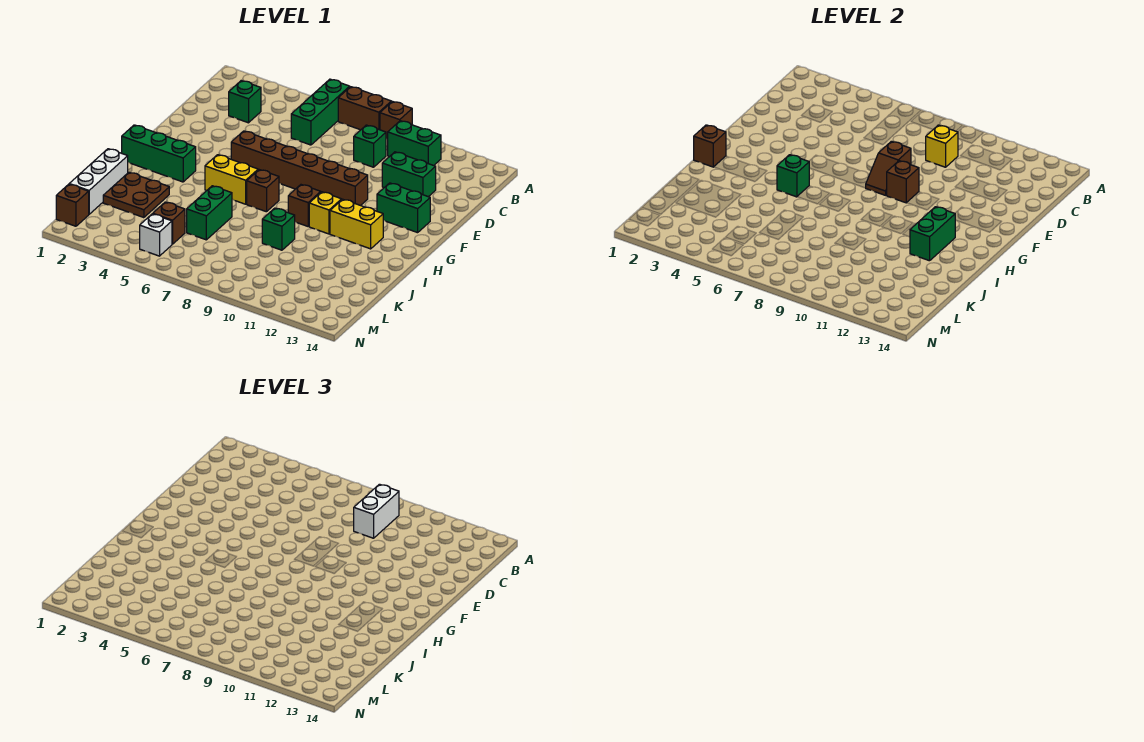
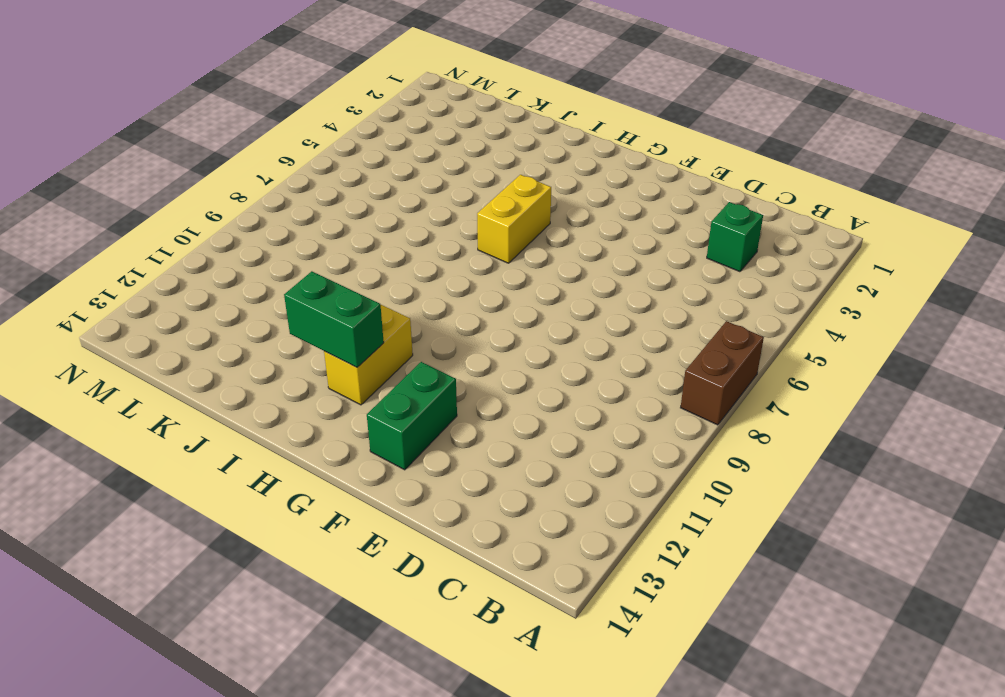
none -> green 1x3 brick [291,79,350,145]
none -> brown 1x1 brick [380,102,412,139]
none -> green 1x2 brick [388,121,441,166]

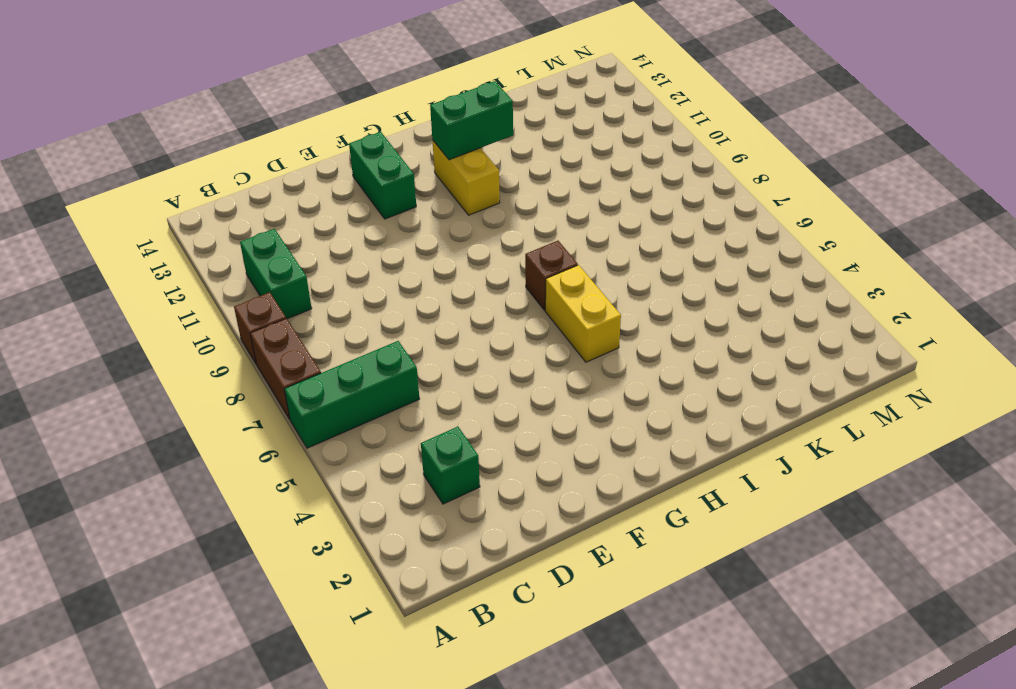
none -> green 1x1 brick [354,125,386,167]
none -> green 1x2 brick [382,152,436,197]
none -> brown 1x6 brick [231,131,368,206]

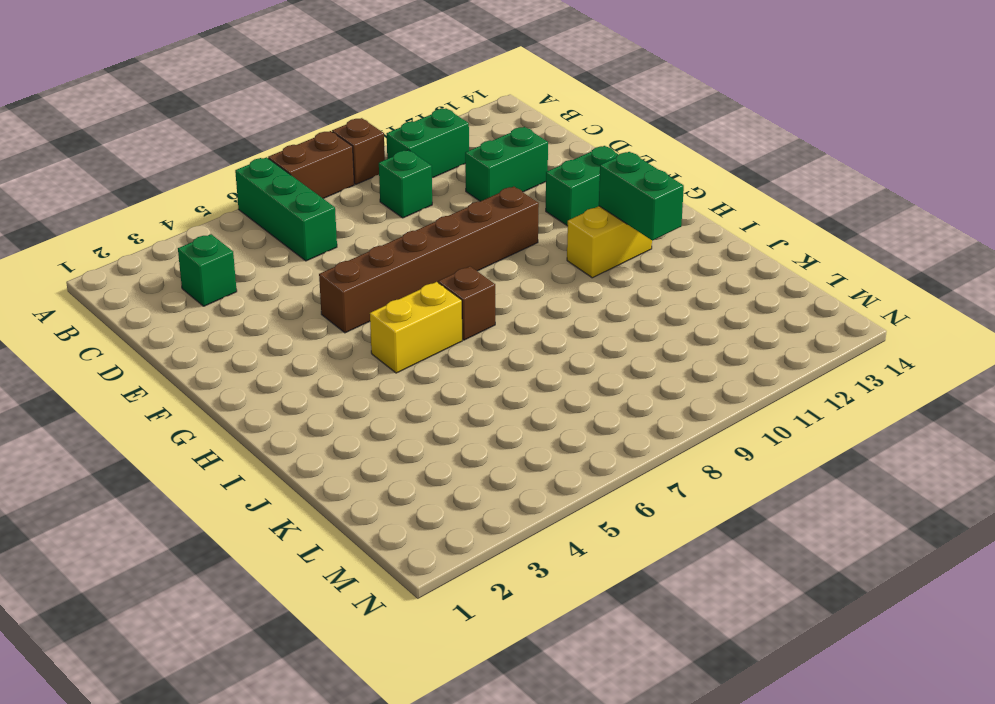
none -> green 1x3 brick [122,125,196,182]
none -> brown 1x1 brick [288,185,321,226]
none -> yellow 1x1 brick [309,192,342,234]

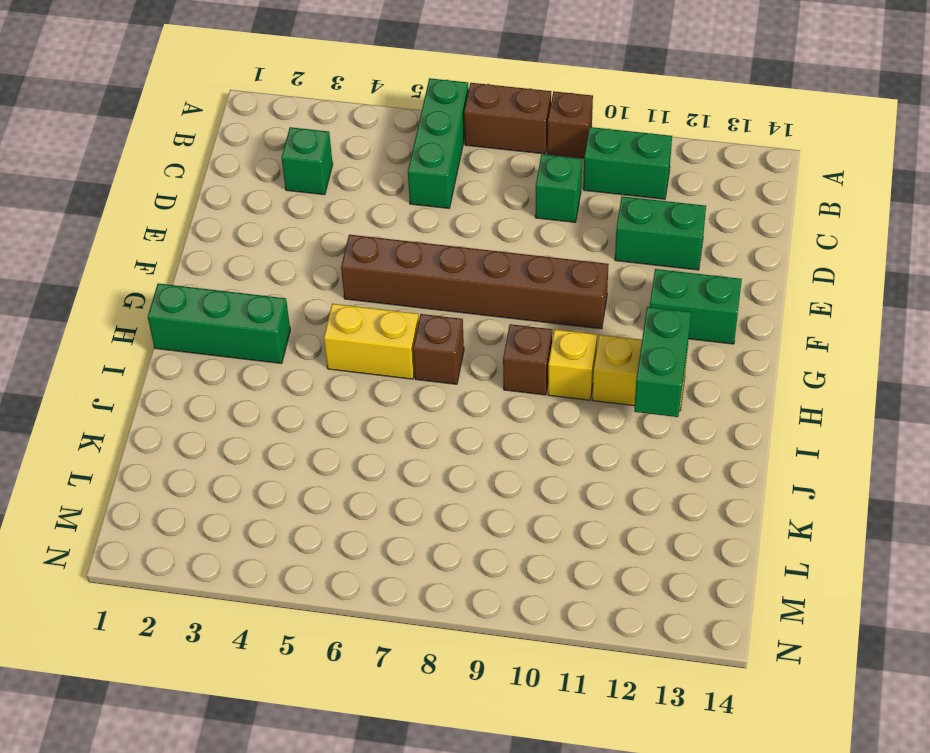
none -> white 1x3 brick [70,149,128,214]
none -> brown 2x2 plate [103,172,169,218]
none -> green 1x2 brick [187,186,232,240]

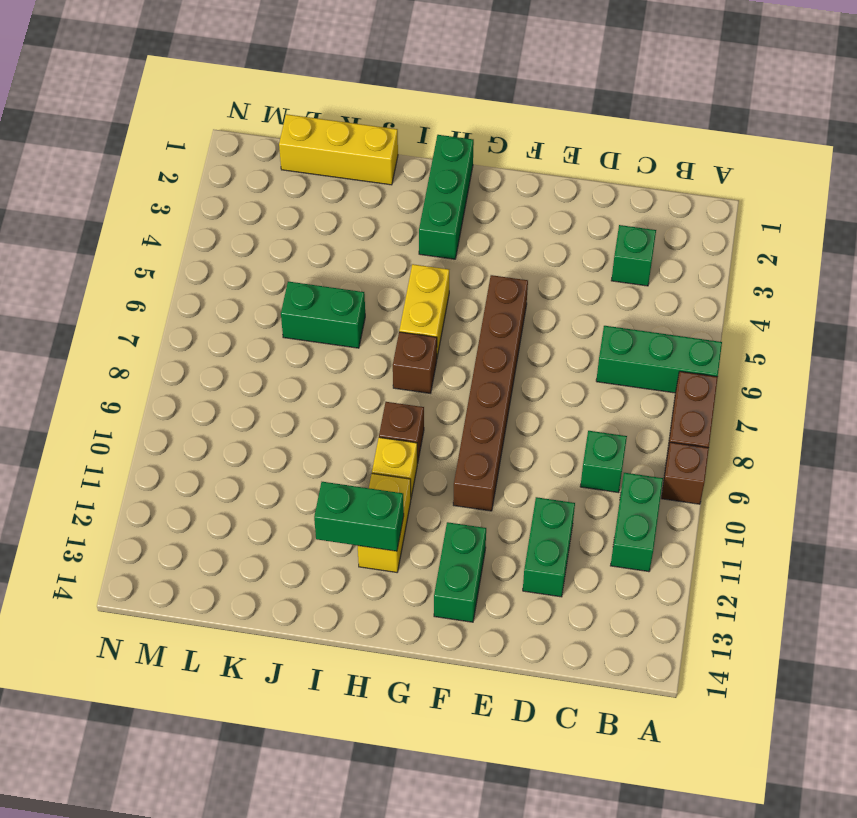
yellow 1x3 brick [279,114,398,185] -> white 1x3 brick [70,149,128,214]
none -> brown 2x2 plate [103,172,169,218]
none -> green 1x1 brick [262,208,295,250]
none -> brown 1x1 brick [153,202,185,244]

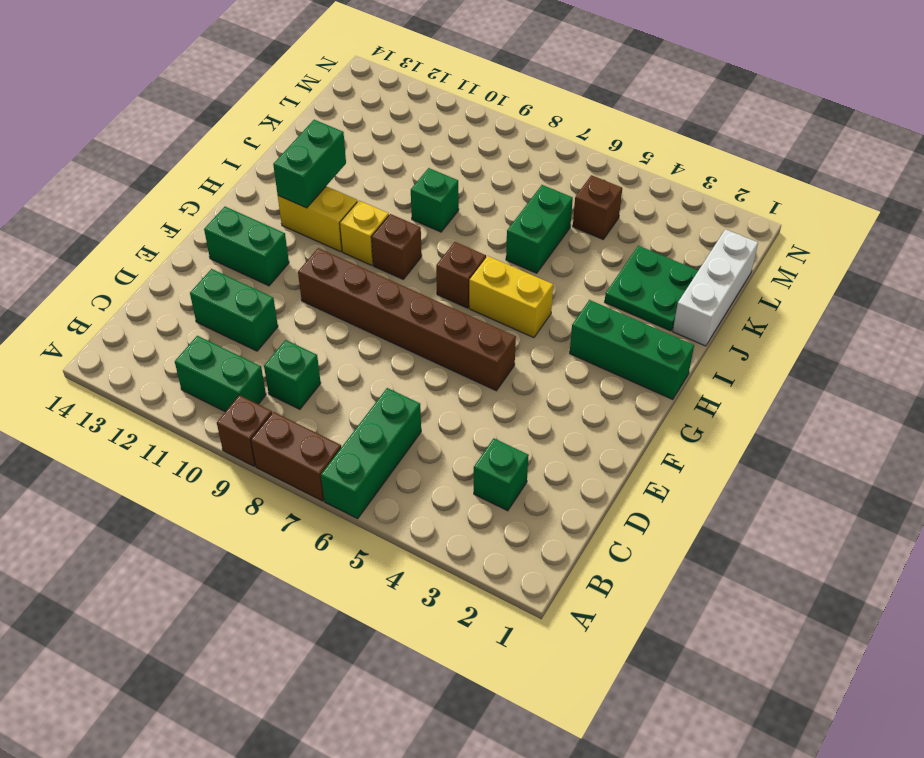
green 2x2 plate [605,246,698,331] -> brown 2x2 plate [103,172,169,218]
none -> brown 1x1 brick [56,184,89,226]
none -> white 1x1 brick [140,214,172,256]
none -> yellow 1x1 brick [926,125,958,167]

